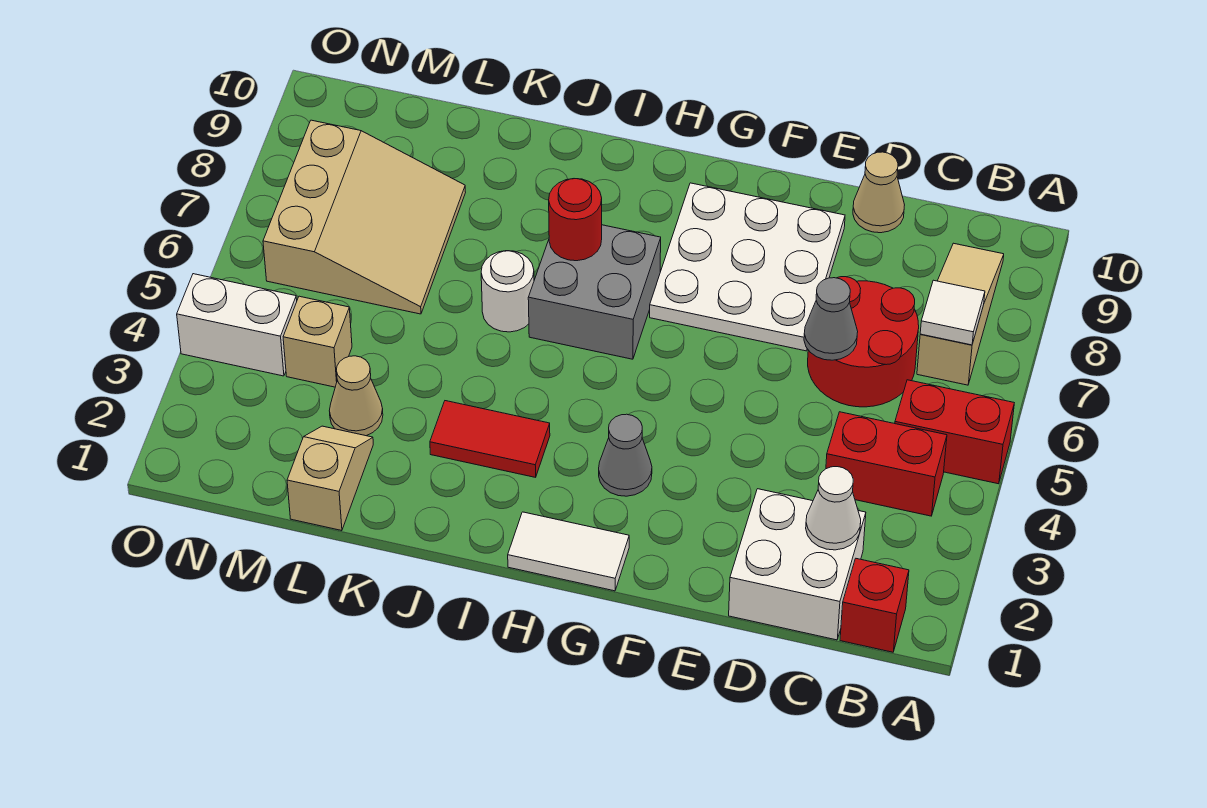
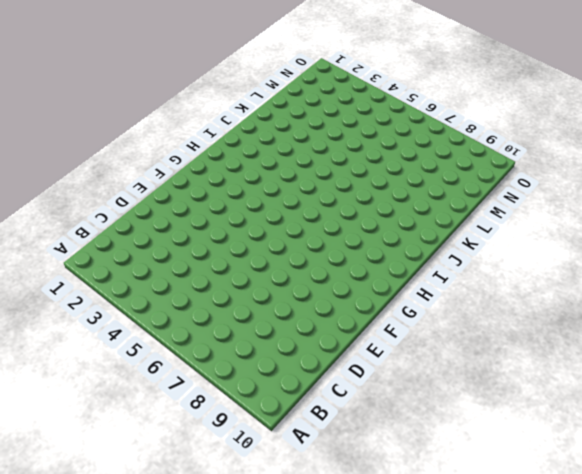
none -> red 1x2 brick [895,380,1014,484]
none -> red 1x1 brick [840,559,909,652]
none -> red 1x2 brick [826,412,947,516]

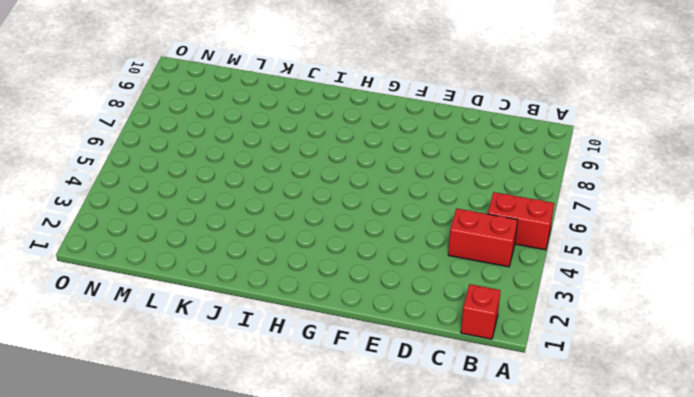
none -> tan 1x3 slope [917,243,1004,385]
none -> white 2x2 brick [729,489,866,640]
none -> red 2x2 round brick [808,277,919,407]

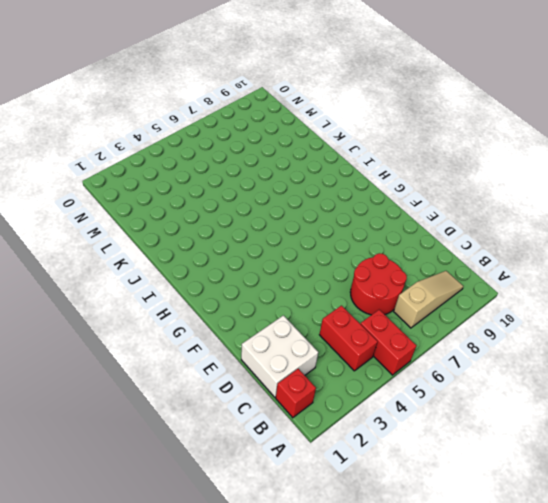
none -> tan 1x1 cone [853,152,904,233]
none -> white 3x3 plate [650,183,845,351]
none -> white 1x2 tile [508,512,629,591]

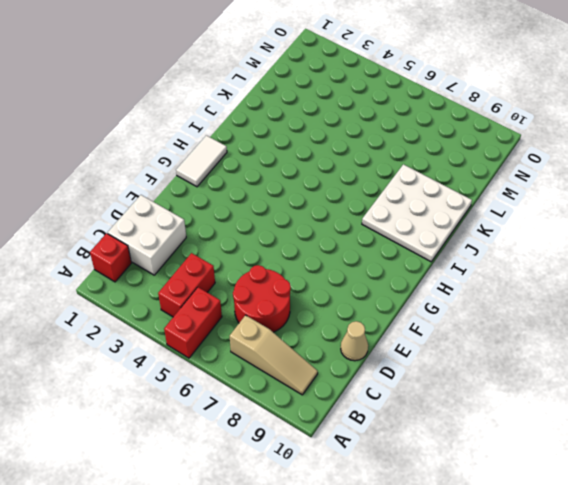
white 3x3 plate [362,164,472,262] -> white 3x3 plate moved to [650,183,845,351]
none -> grey 1x1 cone [599,414,652,496]
none -> grey 2x2 brick [528,225,661,359]
none -> red 1x2 tile [430,401,550,477]

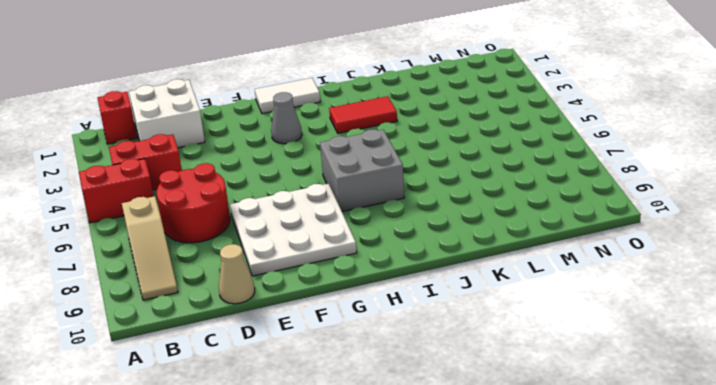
none -> white 1x1 round brick [481,251,534,332]
none -> tan 1x2 slope [287,426,373,531]
none -> tan 1x1 cone [329,356,383,436]

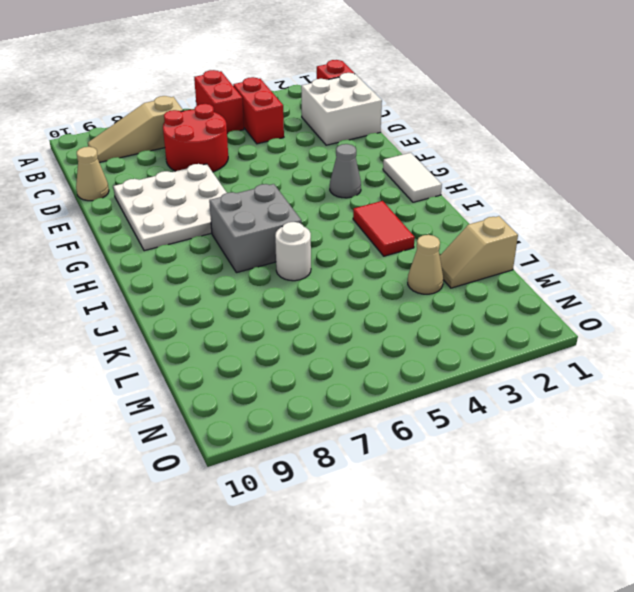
none -> tan 3x3 slope [263,120,466,314]
none -> tan 1x1 brick [283,296,352,387]
none -> white 1x2 brick [177,274,297,376]

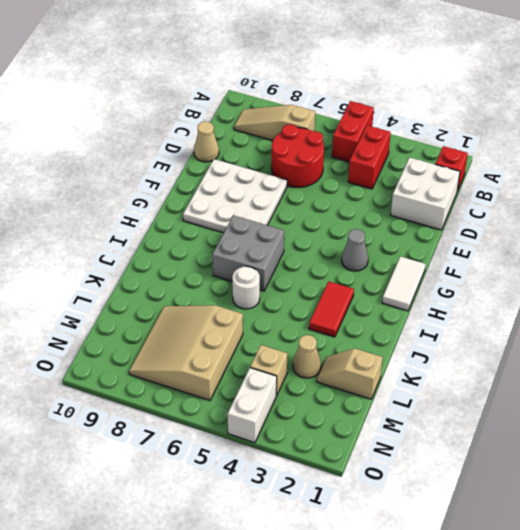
tan 3x3 slope [129,305,243,400] -> tan 3x3 slope turned to [263,120,466,314]
none -> white 1x1 tile [920,280,985,345]
none -> white 1x1 cone [806,467,861,550]
none -> grey 1x1 cone [804,278,858,360]

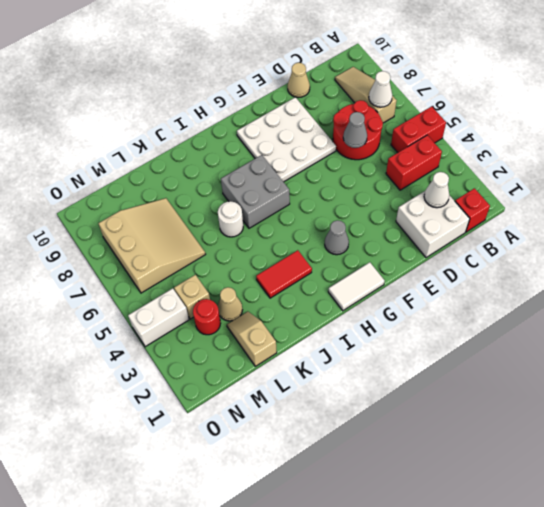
white 1x1 cone [369,71,392,107] -> white 1x1 tile [920,280,985,345]
red 1x1 round brick [193,299,221,335] -> red 1x1 round brick moved to [549,179,602,261]

